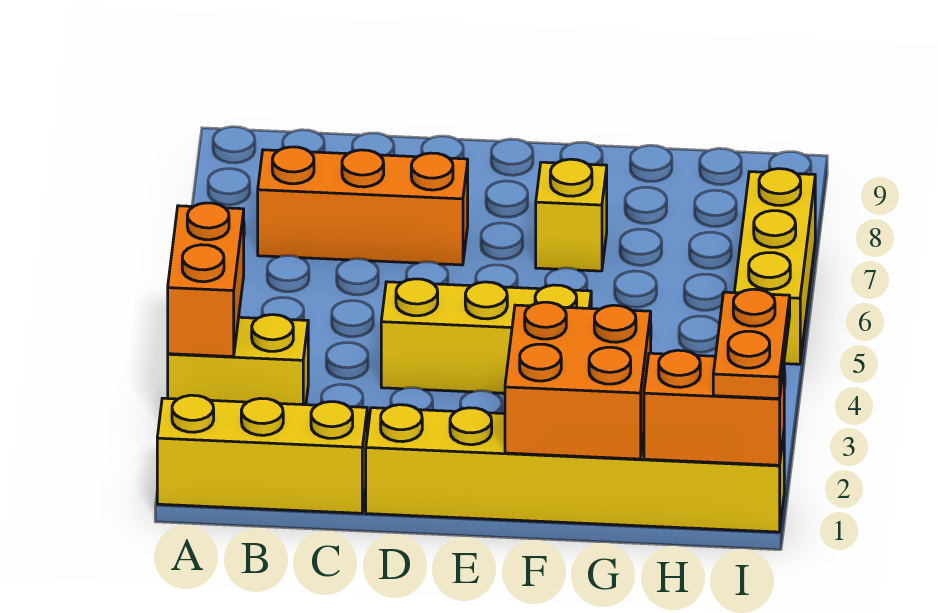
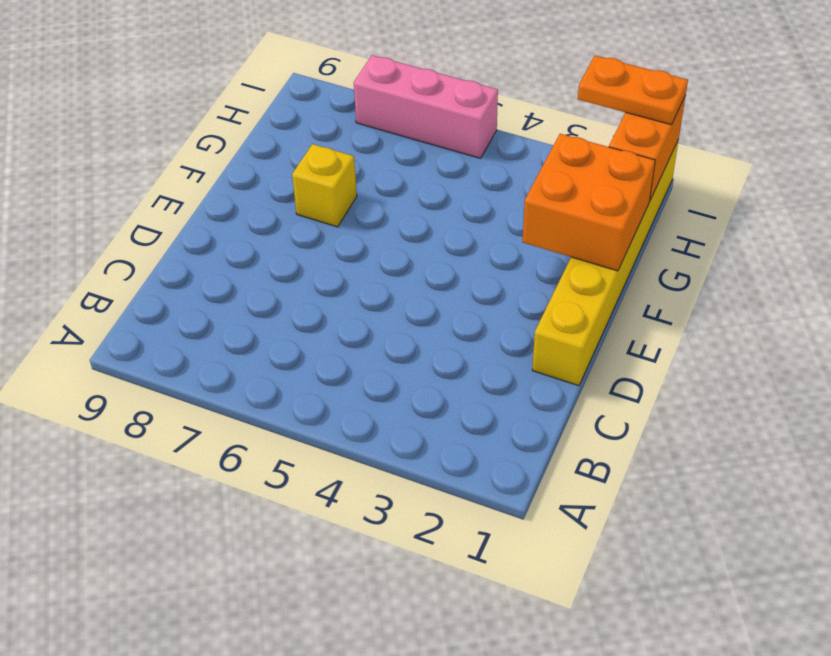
pink 1x3 brick [354,55,498,158] -> yellow 1x3 brick [734,169,815,364]
none -> yellow 1x3 brick [157,395,367,513]
none -> yellow 1x2 brick [168,315,308,405]

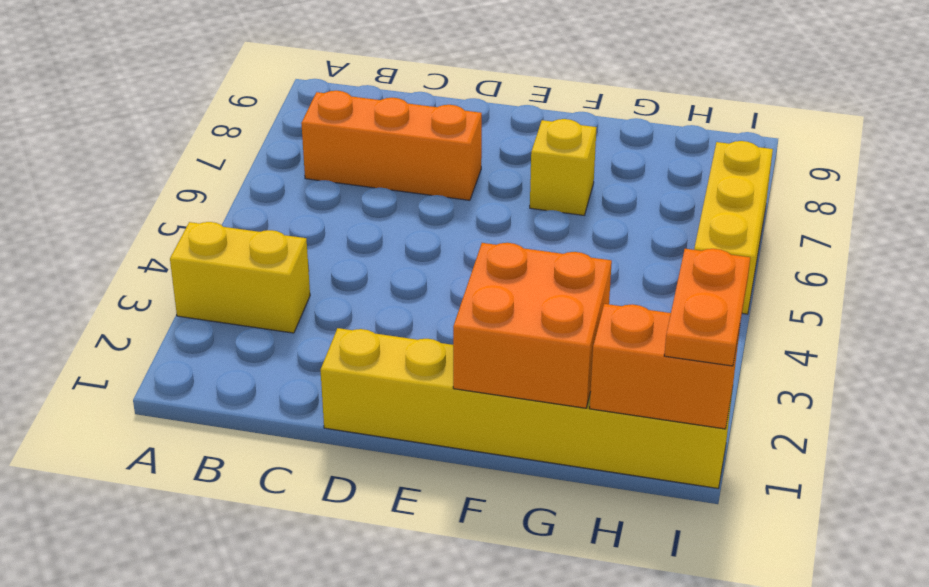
none -> yellow 1x3 brick [157,395,367,513]
none -> yellow 1x3 brick [381,279,591,393]

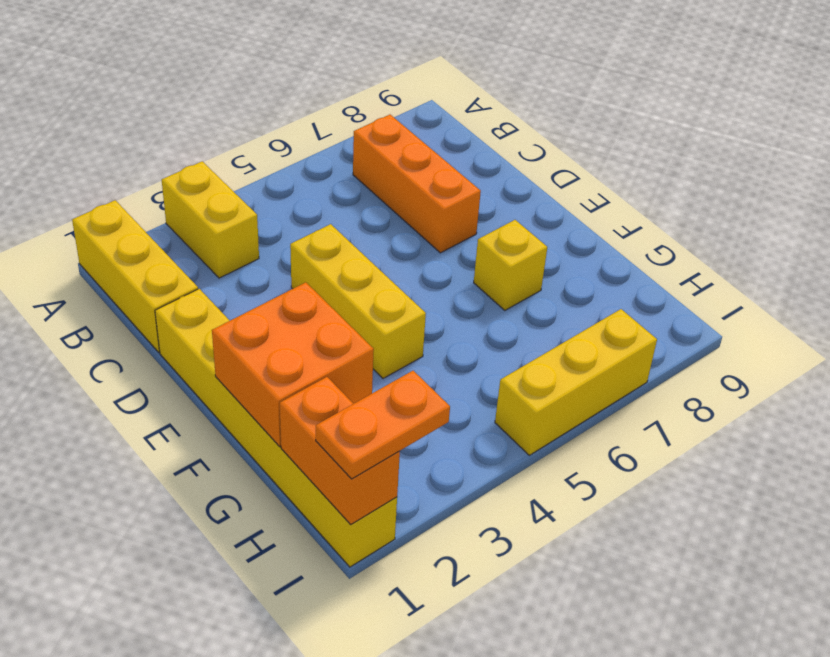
none -> orange 1x2 brick [168,203,244,357]

